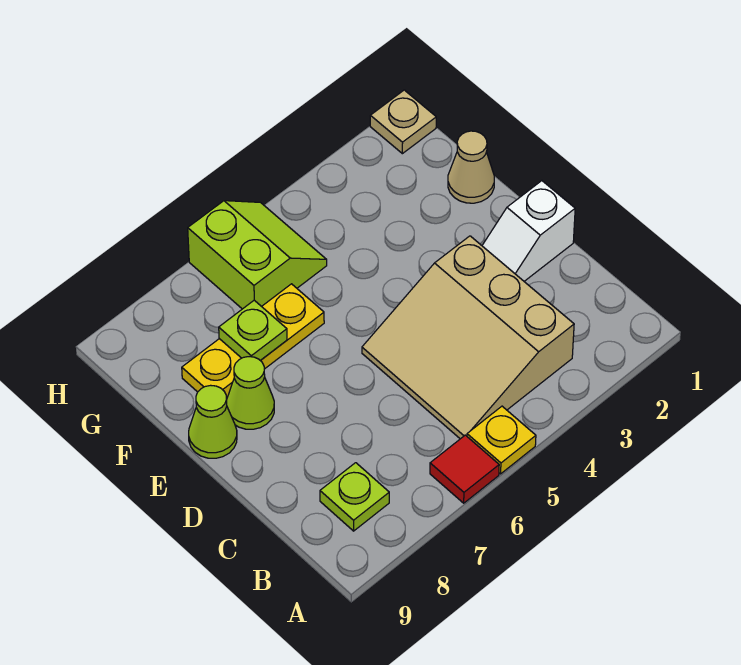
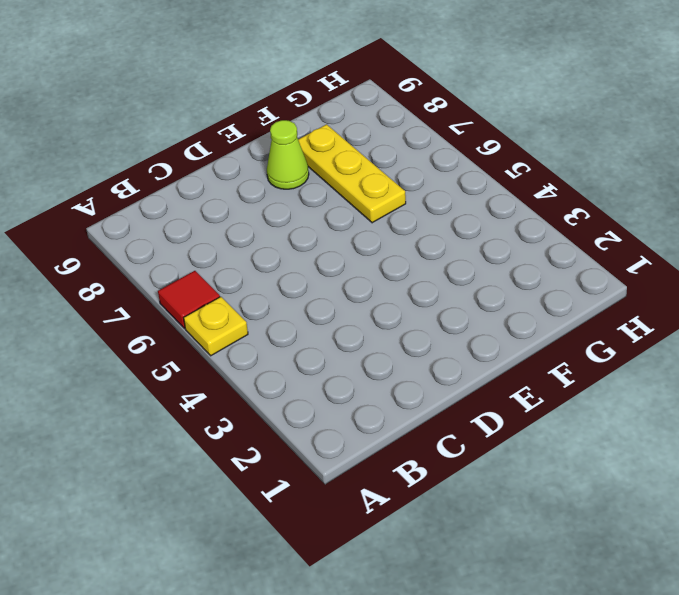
none -> tan 3x3 slope [362,236,574,439]
none -> lime 1x1 plate [320,463,389,531]
none -> white 1x2 slope [482,181,575,281]

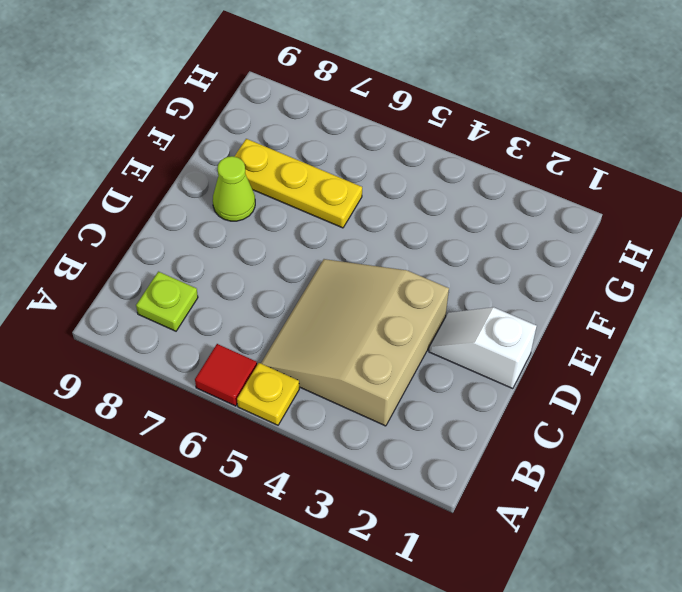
none -> lime 1x1 cone [189,385,237,458]
none -> tan 1x1 cone [448,131,494,203]
none -> lime 2x2 slope [188,201,327,309]

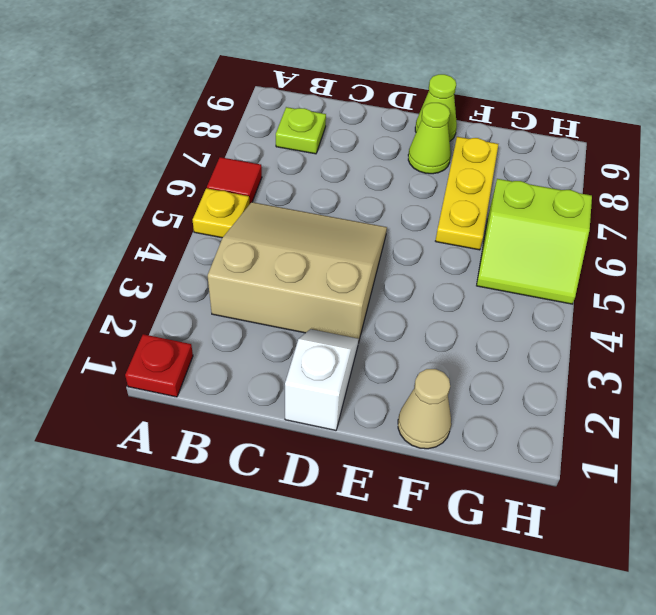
red 1x1 plate [125,334,193,397] -> none
none -> tan 1x1 plate [370,90,436,154]
none -> lime 1x1 plate [219,300,287,360]

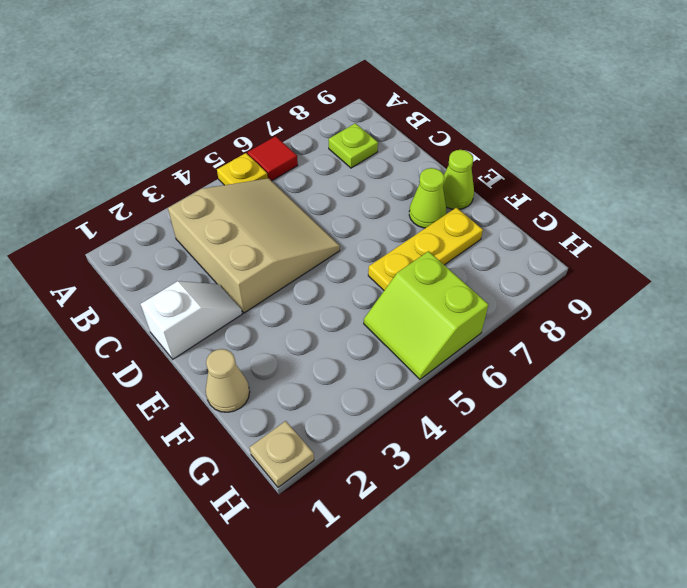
none -> lime 1x1 plate [219,300,287,360]

